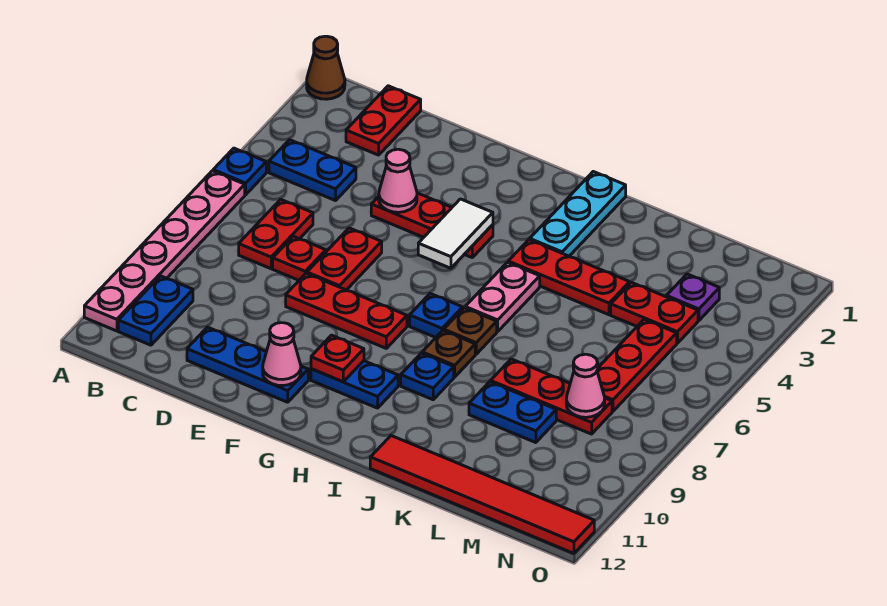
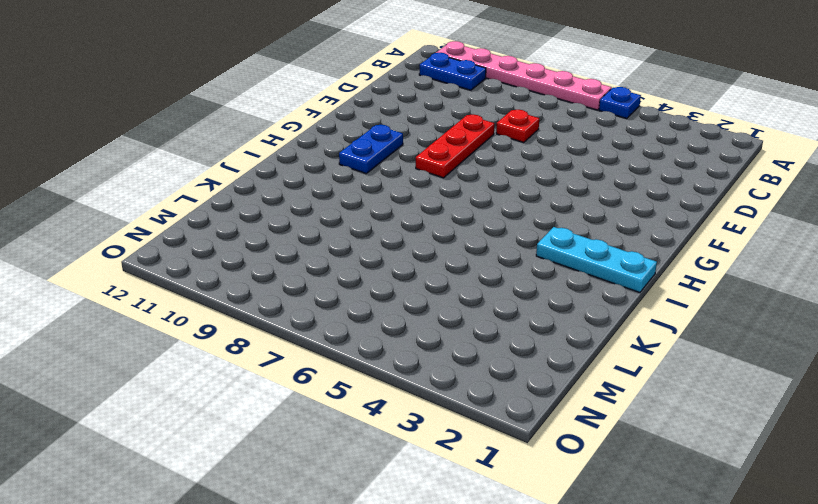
none -> brown 1x1 cone [307,36,345,99]
none -> blue 1x2 plate [269,140,356,201]
none -> red 1x2 plate [346,86,421,155]
none -> red 1x2 plate [239,199,313,269]

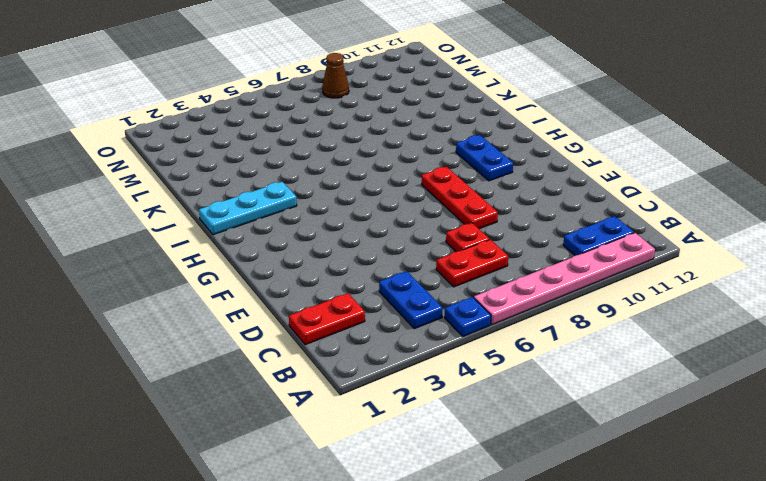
brown 1x1 cone [322,53,349,98] -> brown 1x1 cone moved to [307,36,345,99]
none -> blue 1x3 plate [187,327,308,402]
none -> red 1x3 plate [371,193,493,257]
none -> red 1x2 plate [307,228,382,290]
none -> blue 1x1 plate [410,294,463,337]

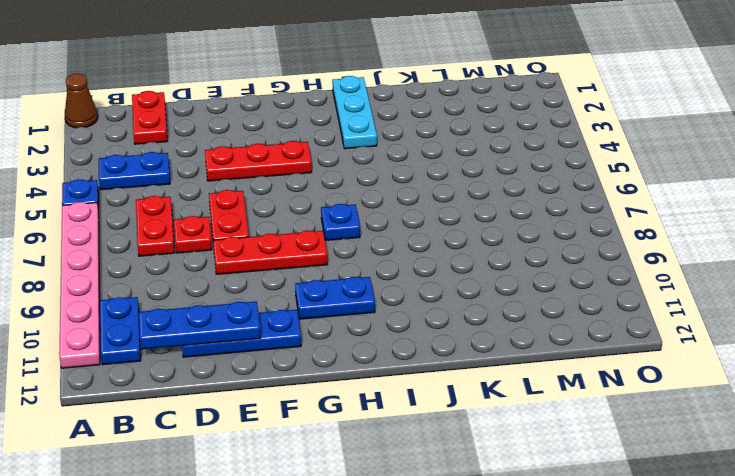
blue 1x3 plate [139,301,261,349] -> none
none -> red 1x3 plate [508,240,630,315]
none -> pink 1x2 plate [465,262,540,332]
none -> brown 1x1 plate [444,308,497,354]
none -> brown 1x1 plate [422,330,475,377]

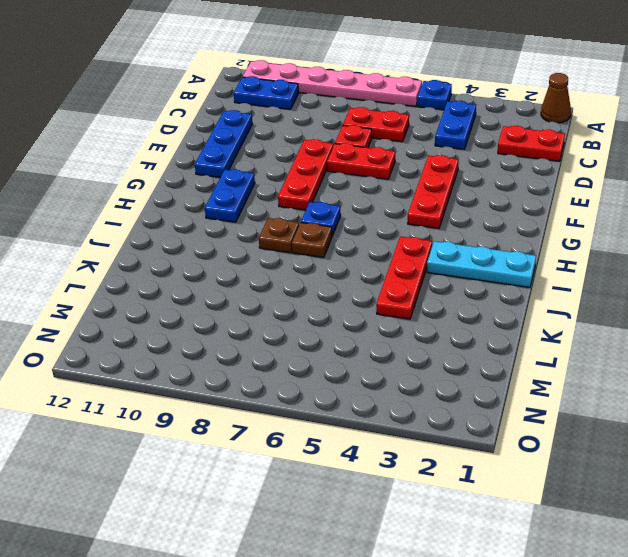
none -> pink 1x2 plate [465,262,540,332]
none -> blue 1x1 plate [401,353,454,400]
none -> red 1x6 tile [370,436,594,553]
none -> red 1x3 plate [491,359,612,434]

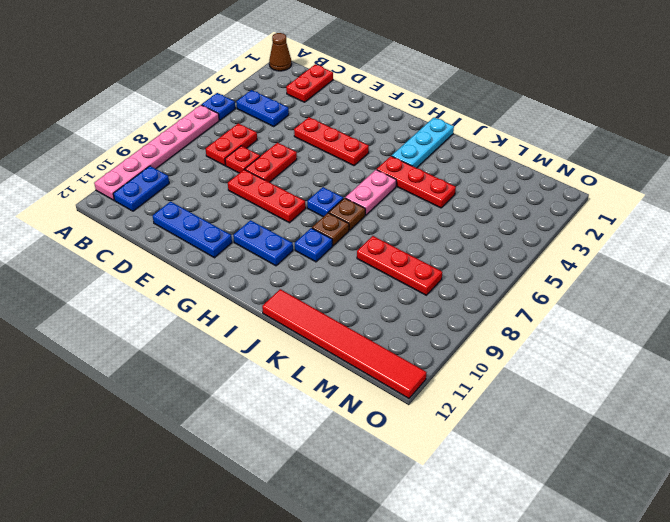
none -> blue 1x2 plate [469,382,556,443]
none -> red 1x2 plate [611,282,698,343]
none -> purple 1x1 plate [666,274,719,321]
none -> red 1x3 plate [597,320,677,411]

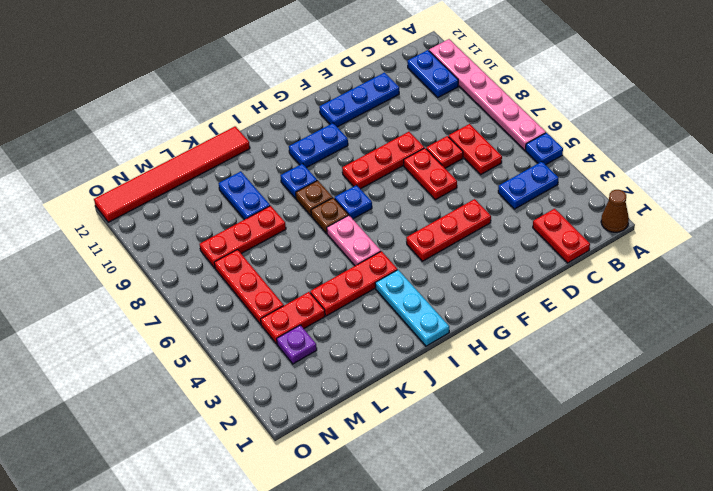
blue 1x2 plate [219,171,270,220] -> blue 1x2 plate turned to [469,382,556,443]
none -> pink 1x1 cone [379,149,417,212]
none -> pink 1x1 cone [263,323,301,386]
none -> white 1x2 tile [418,199,493,268]
none -> red 1x1 plate [311,335,364,382]

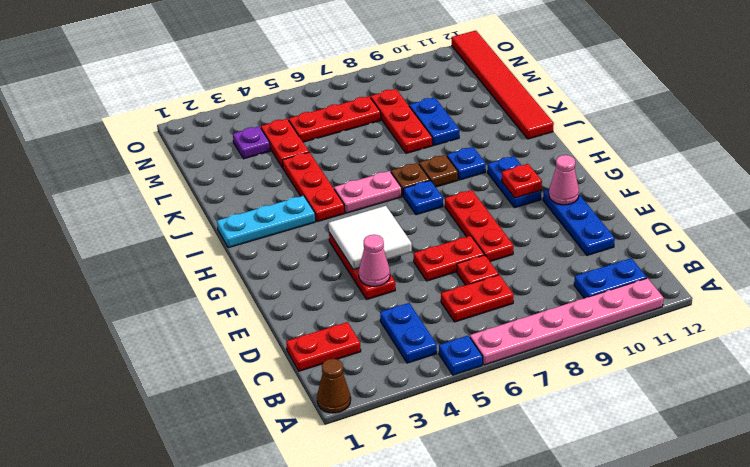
white 2x2 tile [329,206,412,270] -> white 1x2 tile [418,199,493,268]
none -> pink 1x1 cone [566,354,605,417]

